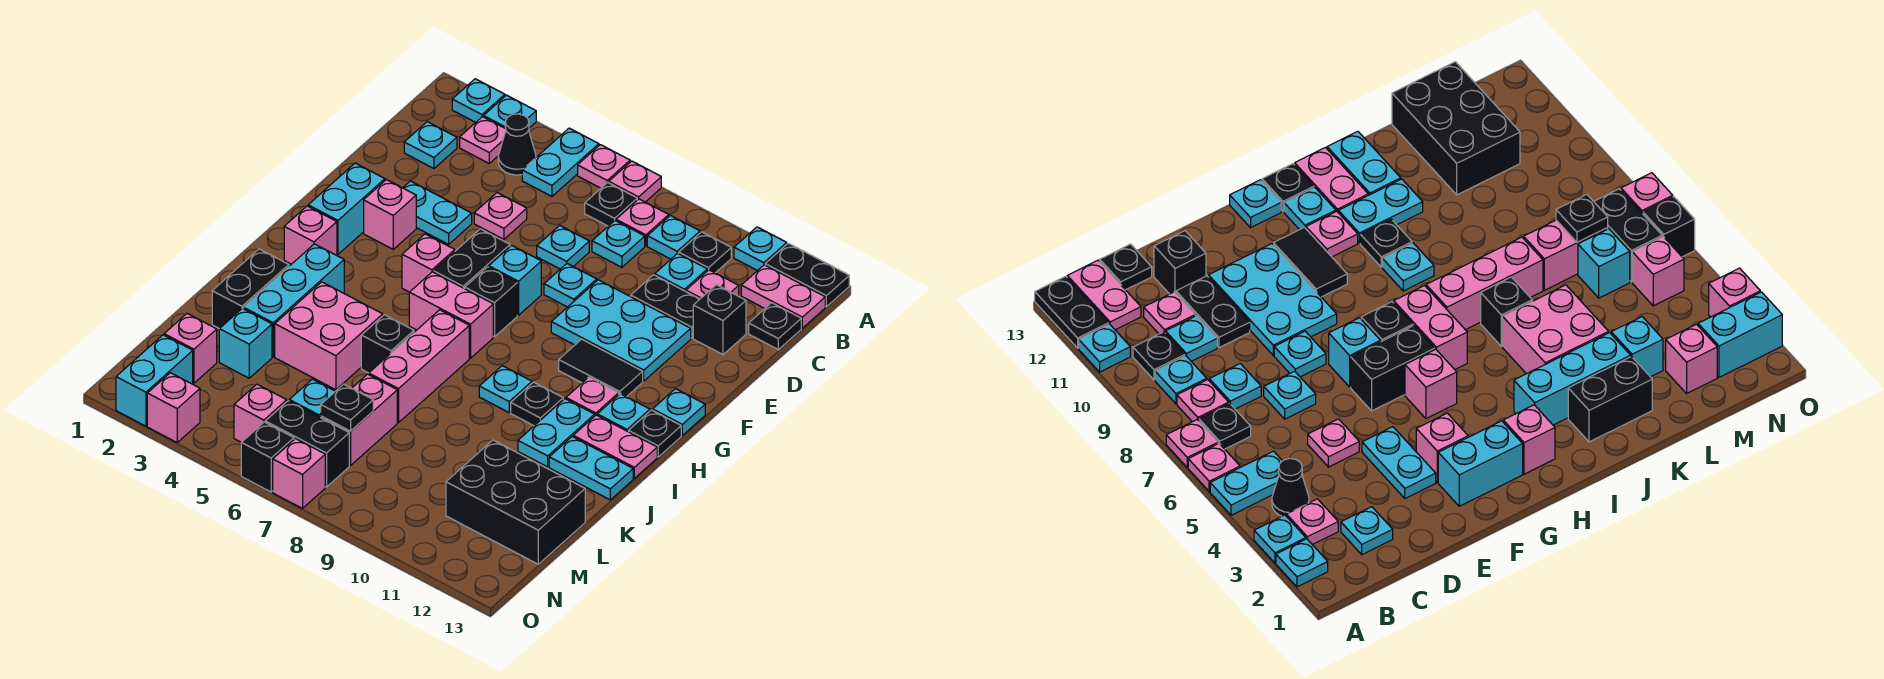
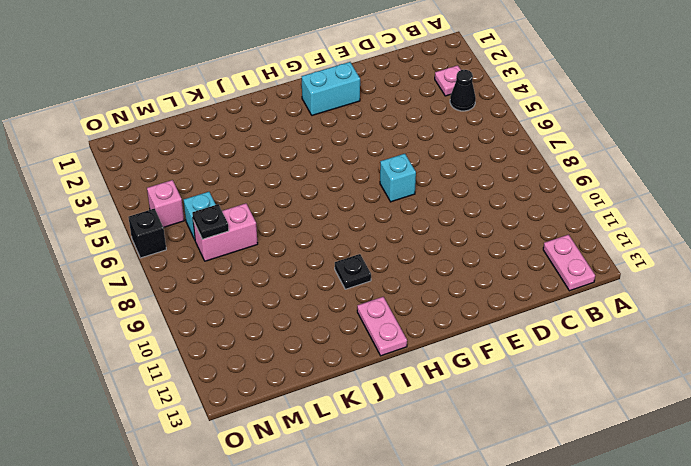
none -> cyan 1x1 plate [452,79,505,122]
none -> cyan 1x1 plate [484,95,536,129]
none -> cyan 1x2 plate [522,128,599,196]
none -> pink 1x1 plate [578,145,630,188]

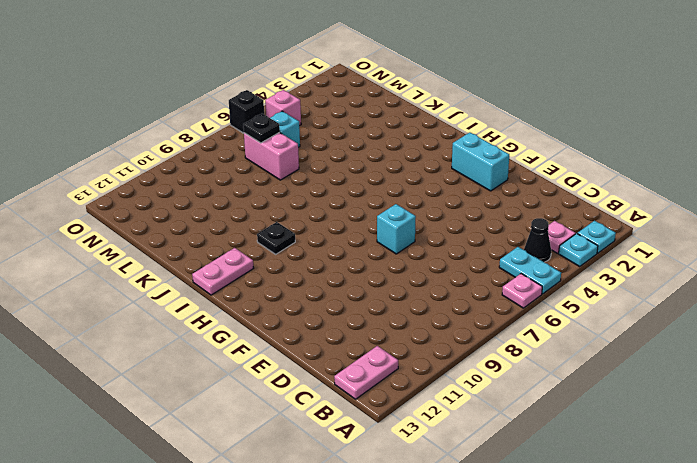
none -> pink 1x1 plate [609,161,661,202]
none -> cyan 1x1 plate [734,227,787,271]
none -> black 1x2 plate [765,243,849,307]
none -> black 1x1 plate [585,183,637,226]

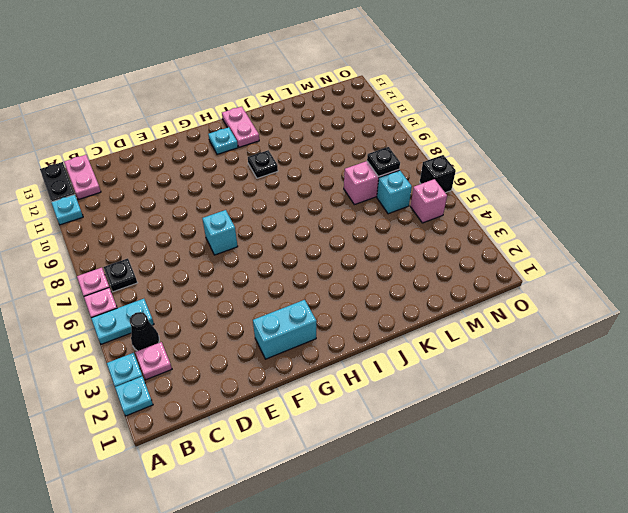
none -> pink 1x1 plate [616,199,669,246]
none -> cyan 1x1 plate [647,215,700,259]
none -> black 1x1 plate [679,232,731,273]
none -> cyan 1x1 plate [404,122,457,169]

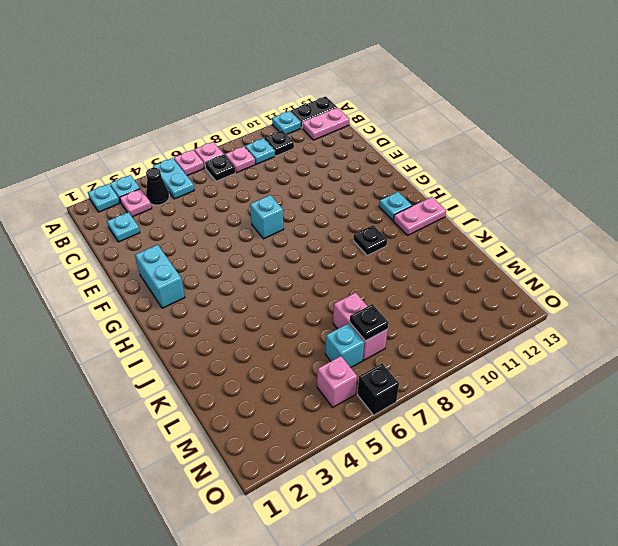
none -> cyan 1x1 plate [592,221,645,267]
none -> cyan 1x1 plate [655,253,707,291]
none -> pink 1x1 plate [686,270,739,299]
none -> black 1x1 plate [749,303,801,350]

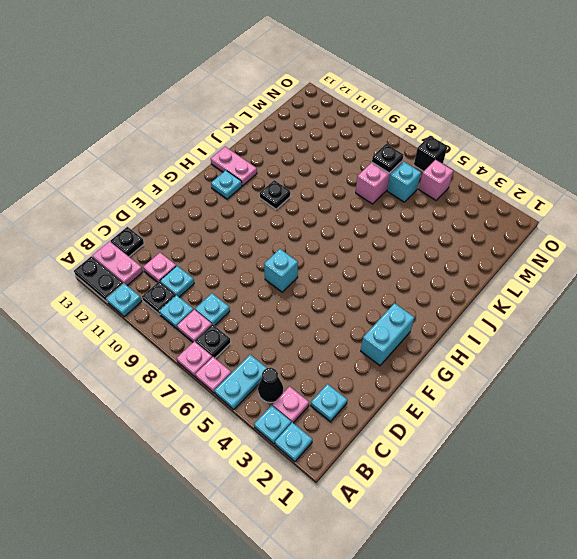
none -> pink 1x1 plate [474,193,527,239]
none -> cyan 1x1 plate [537,225,589,269]
none -> black 1x2 plate [631,275,700,338]
none -> black 1x1 brick [693,285,746,355]

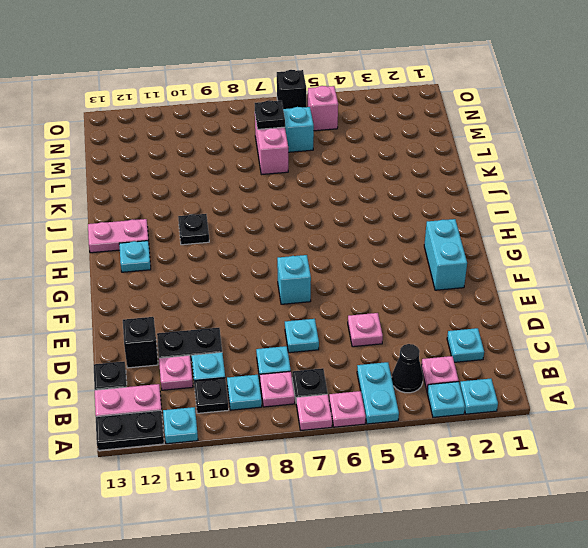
none -> cyan 1x2 plate [403,181,472,244]
none -> cyan 1x1 plate [544,264,597,307]
none -> cyan 2x3 plate [551,280,691,381]
none -> pink 1x1 brick [364,180,416,249]

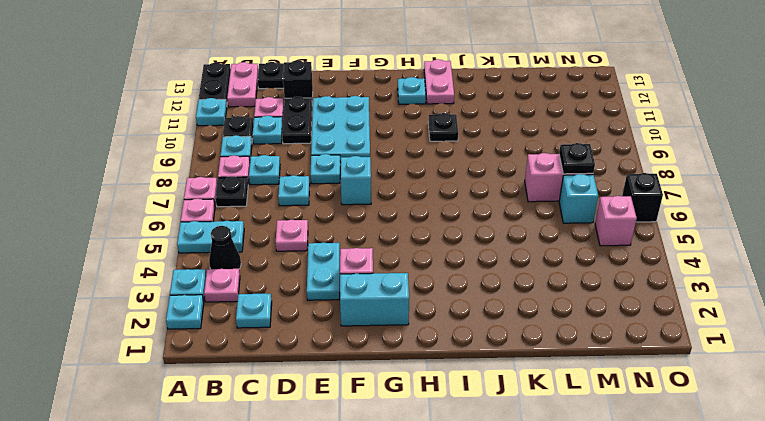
none -> black 1x2 brick [433,229,510,289]
none -> pink 1x1 brick [402,234,455,292]
none -> black 1x1 brick [465,267,517,337]
none -> black 1x2 tile [559,339,643,397]

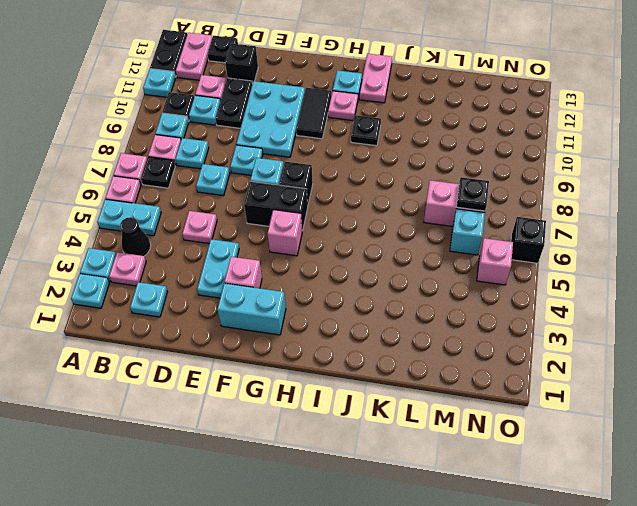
none -> cyan 1x1 plate [653,389,705,435]
none -> pink 1x1 brick [284,206,337,264]
none -> pink 1x2 brick [409,272,493,358]
none -> black 1x1 plate [629,410,681,457]

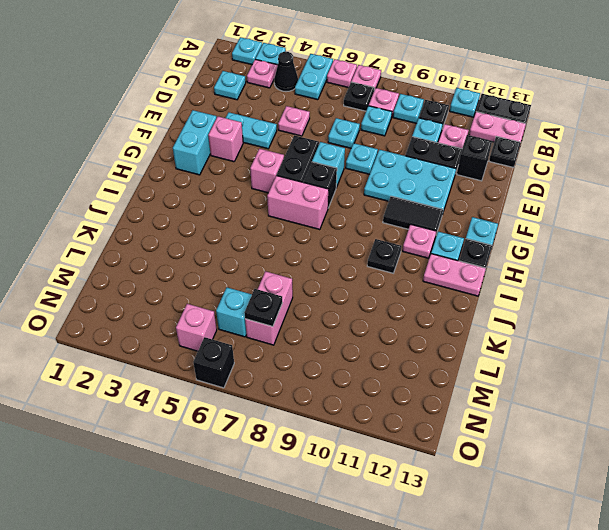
none -> pink 1x1 brick [284,206,337,264]
none -> cyan 1x3 brick [243,244,344,357]
none -> pink 1x3 brick [369,310,469,423]
none -> cyan 1x1 plate [479,366,532,412]

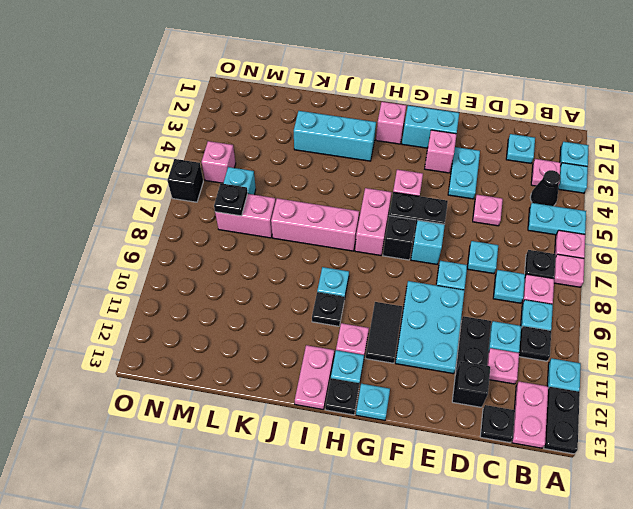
none -> cyan 1x2 plate [518,399,595,467]
none -> black 1x2 brick [212,249,289,329]
none -> pink 2x2 brick [275,282,383,390]
none -> black 1x1 brick [361,315,414,373]

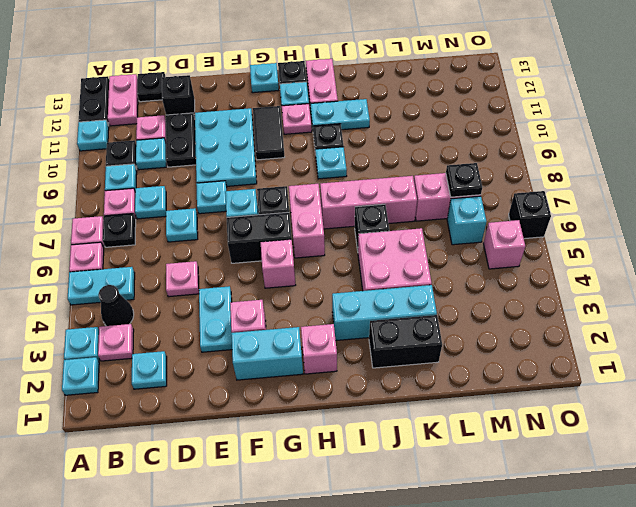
none -> cyan 1x2 plate [549,437,633,500]
none -> cyan 1x1 brick [219,308,272,378]
none -> black 2x3 brick [446,440,585,564]
none -> pink 1x1 brick [164,313,217,383]

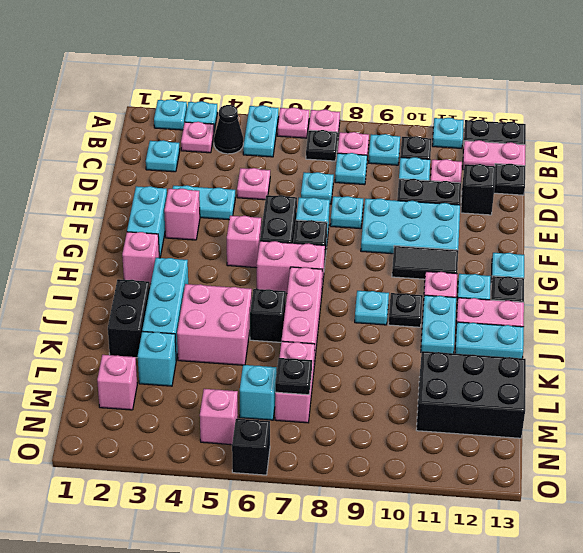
none -> cyan 1x2 brick [116,335,193,426]
none -> black 1x2 brick [265,401,349,487]
none -> pink 1x1 brick [147,373,200,442]
none -> pink 1x1 brick [273,439,325,509]

